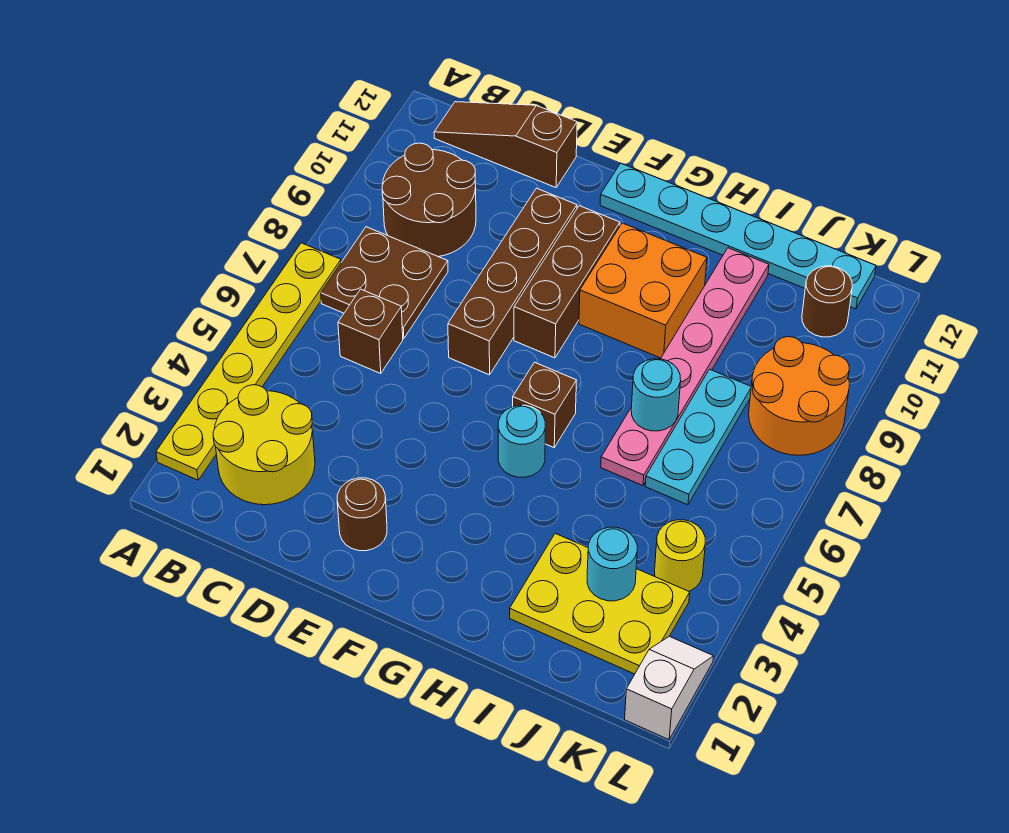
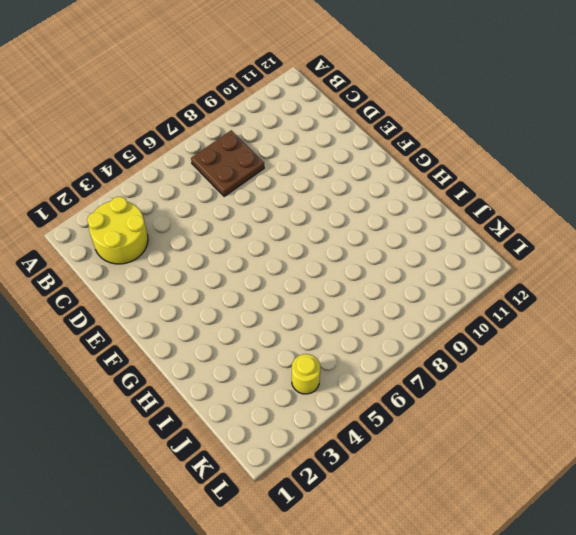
none -> yellow 1x6 plate [156,243,341,480]
none -> brown 2x2 round brick [382,143,476,257]
none -> brown 1x3 slope [434,102,577,188]

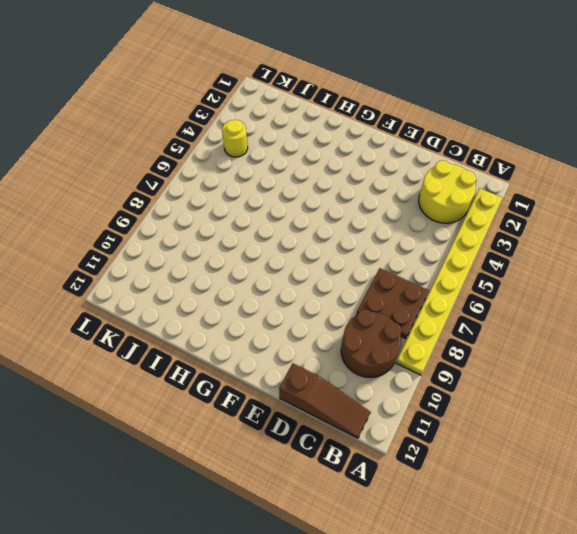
yellow 1x8 plate [396,188,502,375] -> yellow 1x6 plate [156,243,341,480]
none -> brown 1x1 brick [338,289,403,373]
none -> brown 1x1 round brick [337,478,387,551]
none -> brown 1x4 brick [448,188,577,375]

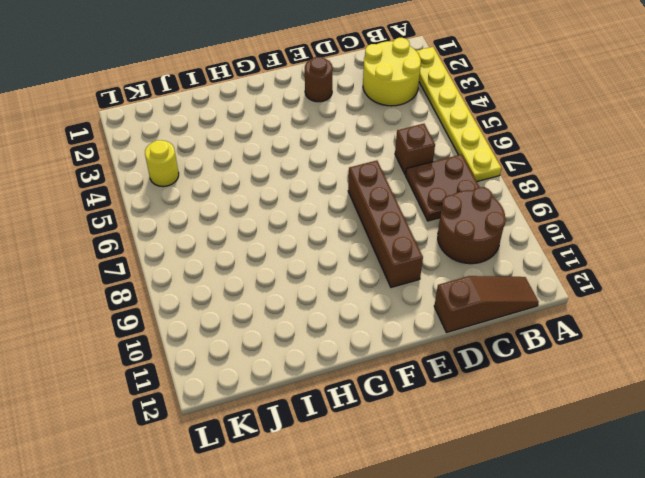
none -> brown 1x3 brick [514,206,620,358]
none -> cyan 1x6 plate [600,163,876,309]
none -> cyan 1x1 round brick [498,405,545,477]

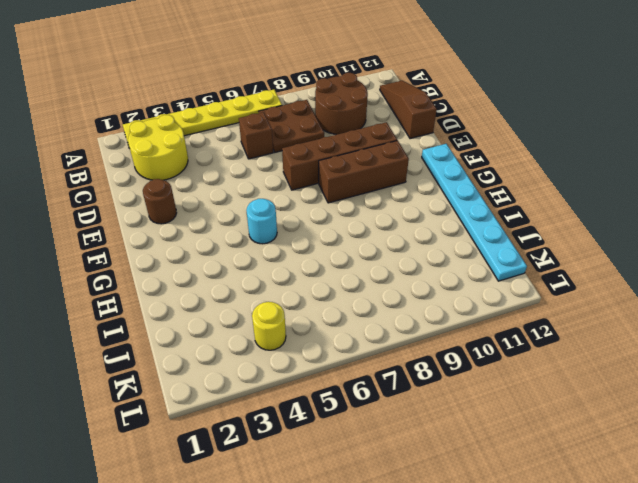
none -> brown 1x1 brick [513,362,577,447]
none -> orange 2x2 brick [579,223,707,358]
none -> yellow 2x3 plate [510,534,690,674]

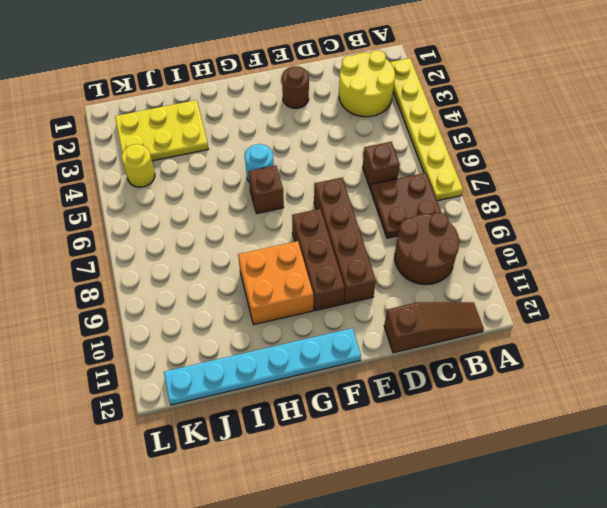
none -> pink 1x6 plate [601,248,769,486]
none -> cyan 1x3 plate [645,369,751,505]
none -> orange 2x2 round brick [749,337,849,455]

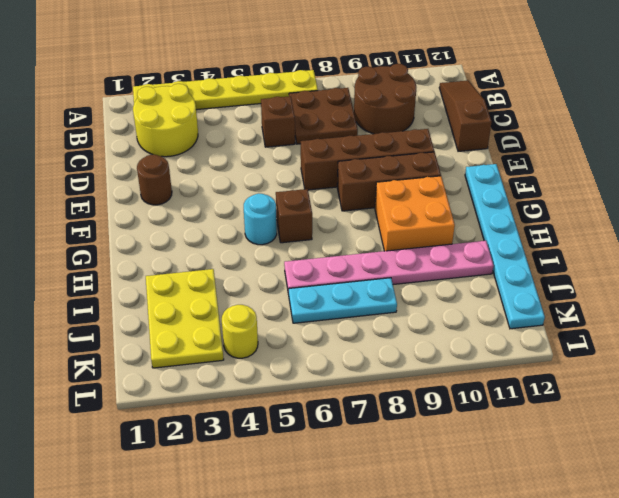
none -> orange 2x2 round brick [749,337,849,455]
none -> brown 1x1 round brick [802,266,852,337]
none -> white 1x2 slope [625,636,714,740]

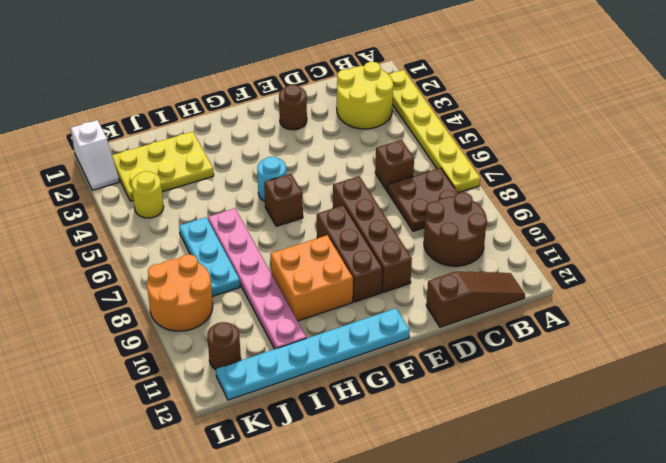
none -> cyan 1x1 round brick [631,359,681,431]
none -> cyan 1x1 round brick [587,527,637,601]

